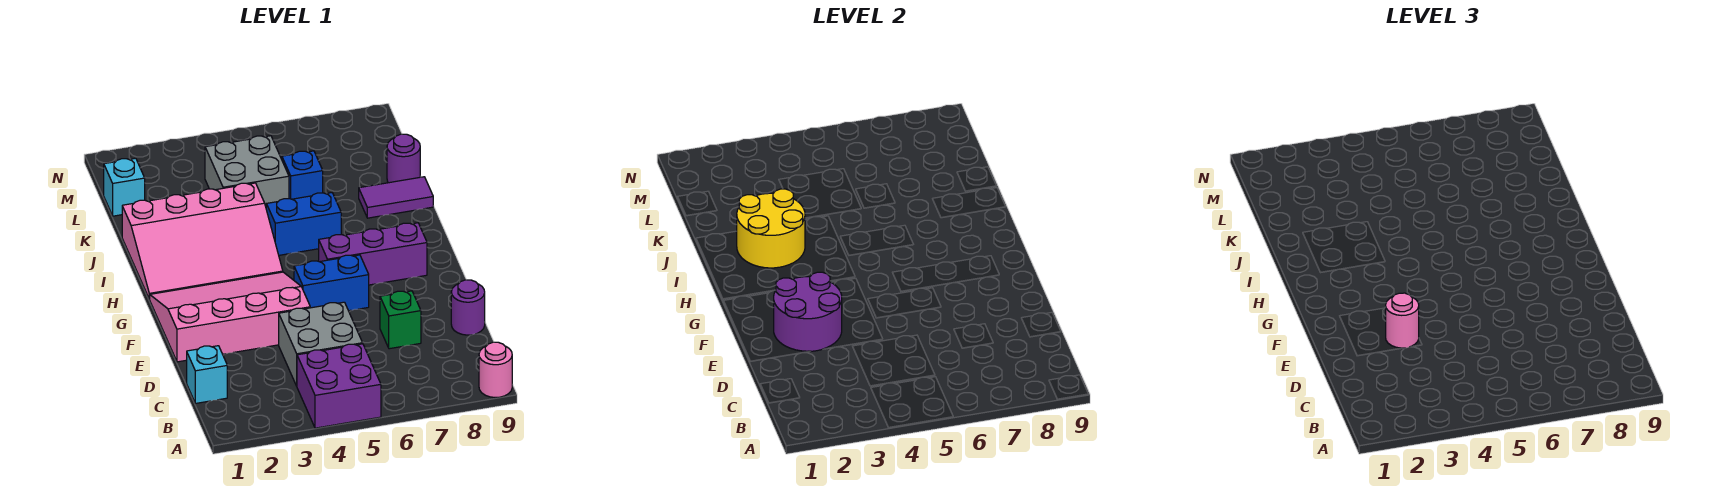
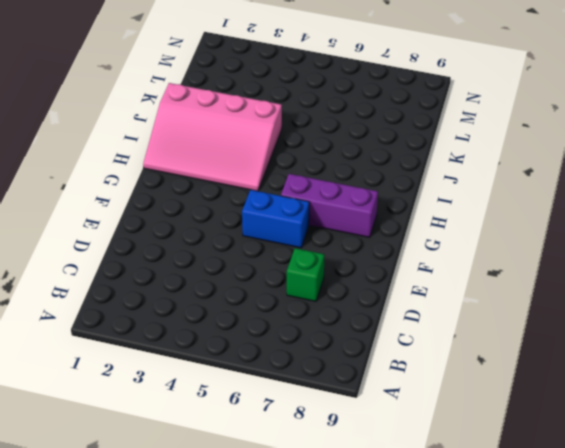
none -> purple 2x2 brick [297,344,381,428]
none -> pink 1x1 round brick [479,342,512,397]
none -> cyan 1x1 brick [187,346,227,403]

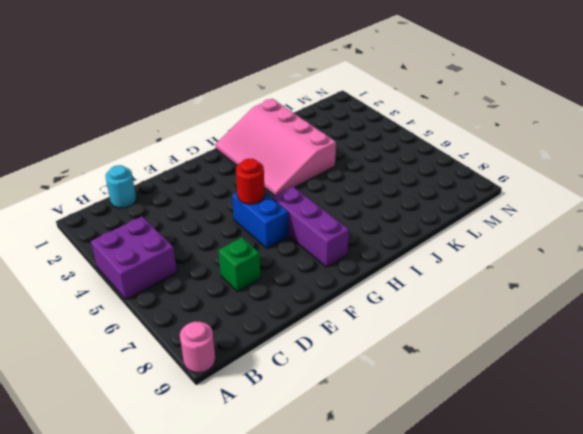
cyan 1x1 round brick [105,165,136,208] -> cyan 1x1 brick [187,346,227,403]
red 1x1 round brick [236,159,265,204] -> none
none -> grey 2x2 brick [279,302,363,386]
none -> purple 1x1 round brick [451,280,485,335]
none -> pink 3x4 slope [150,272,310,362]

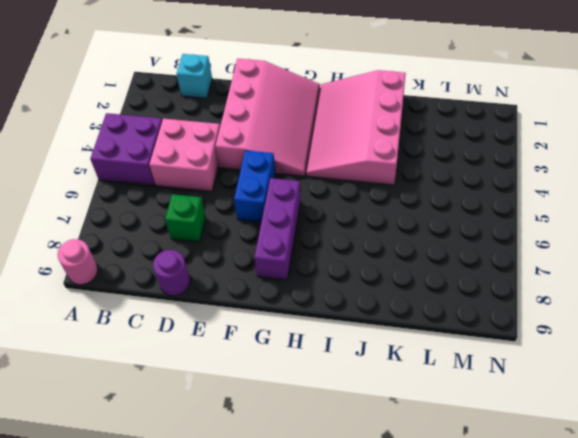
pink 2x2 brick [149,119,220,191] -> grey 2x2 brick [279,302,363,386]
none -> blue 1x2 brick [266,193,341,255]
none -> purple 1x2 tile [359,177,433,218]
none -> grey 2x2 brick [205,136,289,206]

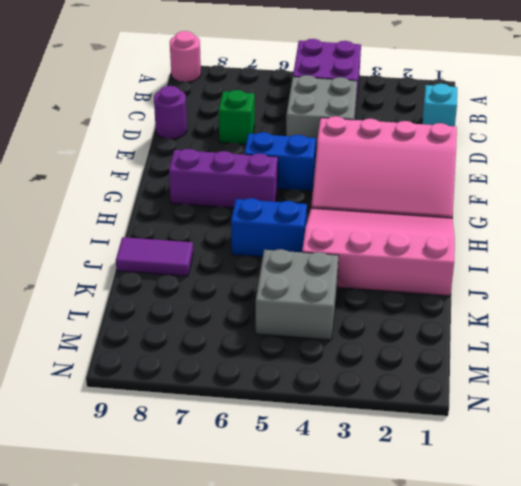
none -> blue 1x1 brick [282,151,323,199]
none -> purple 1x1 round brick [387,134,420,183]
none -> cyan 1x1 brick [104,158,145,216]

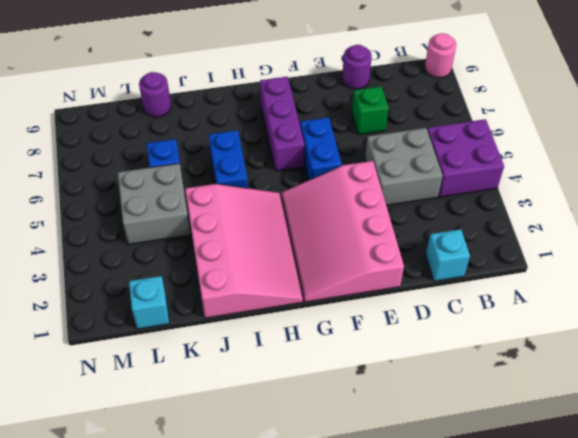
none -> purple 1x2 tile [359,177,433,218]
none -> purple 2x2 round brick [774,272,842,351]
none -> yellow 2x2 round brick [737,189,805,268]

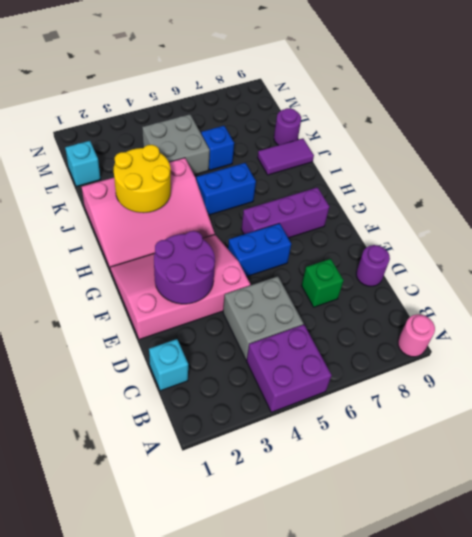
none -> pink 1x1 round brick [1386,293,1419,348]

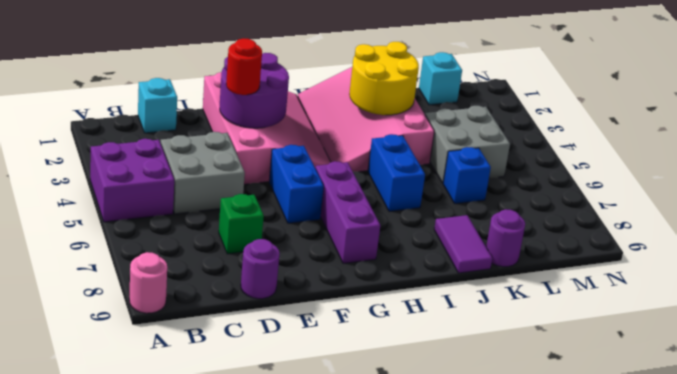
red 1x1 round brick [226,38,262,95] -> pink 1x1 round brick [1386,293,1419,348]

